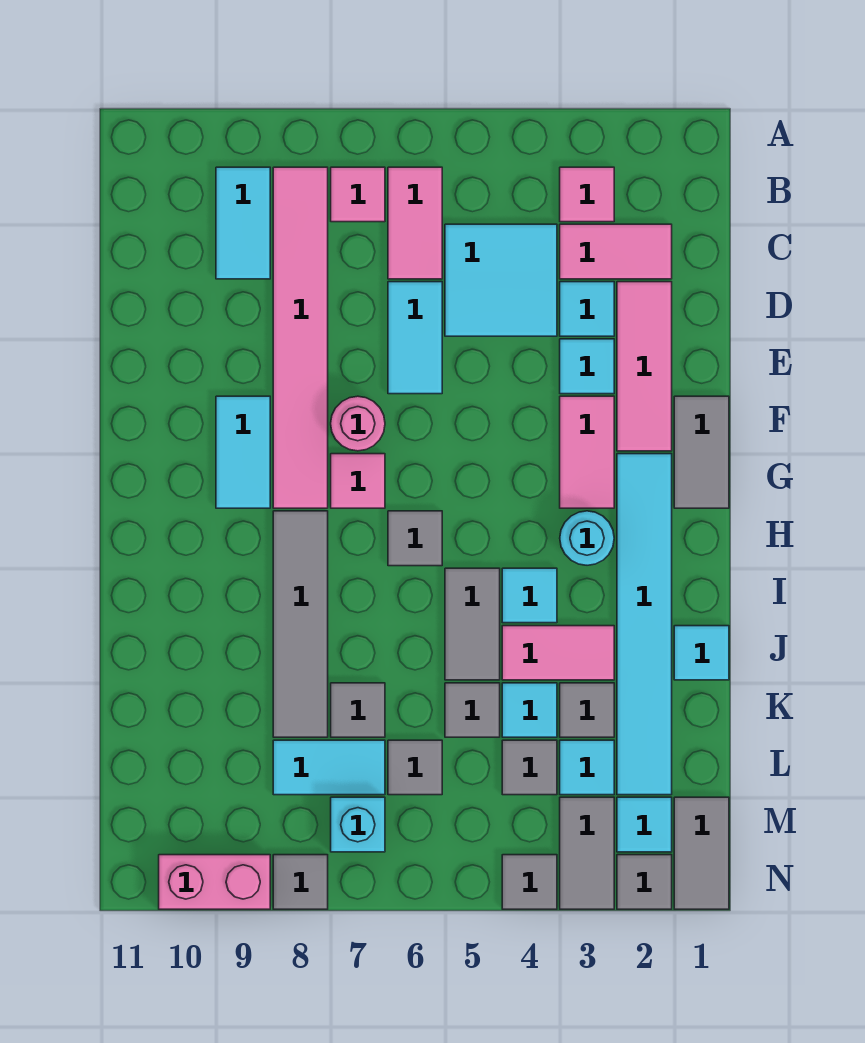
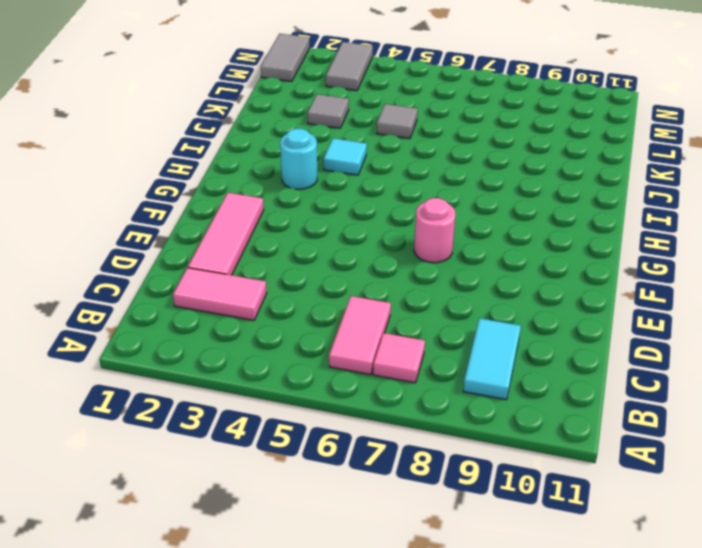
none -> pink 1x1 tile [560,167,614,222]
none -> pink 1x6 tile [273,167,328,508]
none -> cyan 2x2 tile [445,224,557,336]
none -> cyan 1x1 tile [560,282,614,336]

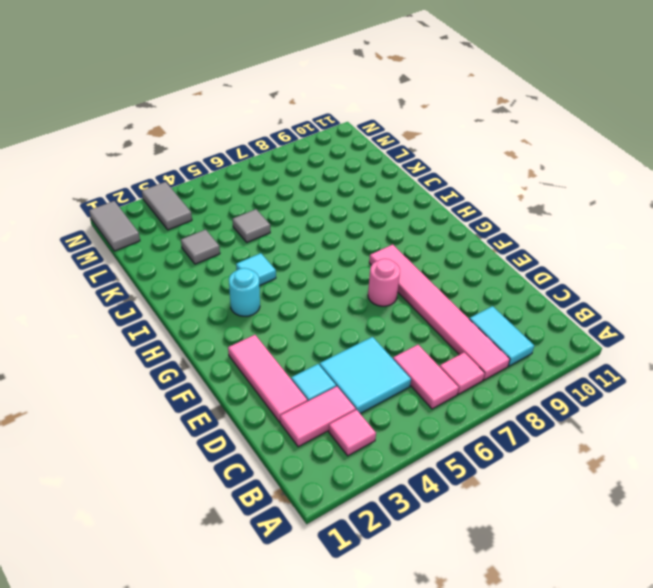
none -> cyan 1x2 tile [388,282,442,394]
none -> cyan 1x1 tile [560,339,614,394]
none -> grey 1x2 tile [674,396,729,508]
none -> pink 1x2 tile [560,396,614,508]

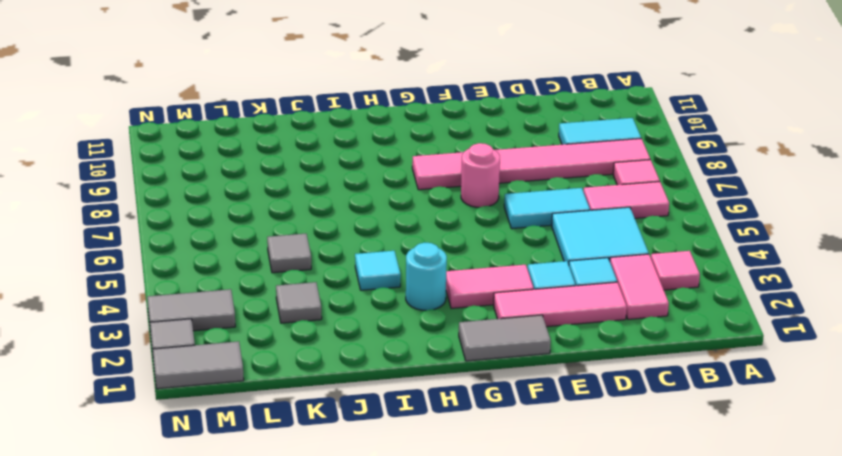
none -> cyan 1x2 tile [216,396,270,508]
none -> cyan 1x6 tile [617,454,672,795]
none -> pink 1x1 tile [331,454,385,508]
none -> grey 1x1 tile [388,511,442,566]

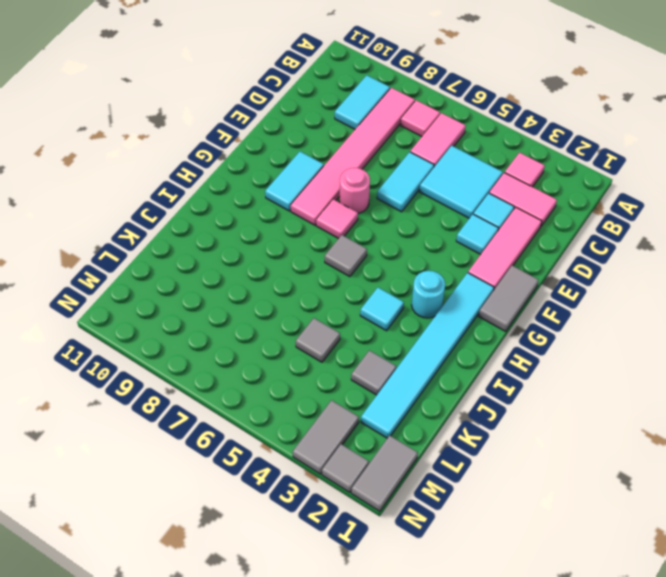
none -> pink 1x2 tile [560,396,614,508]
none -> grey 1x4 tile [273,511,328,737]
none -> grey 1x2 tile [445,568,500,680]
none -> cyan 1x1 tile [674,626,729,680]

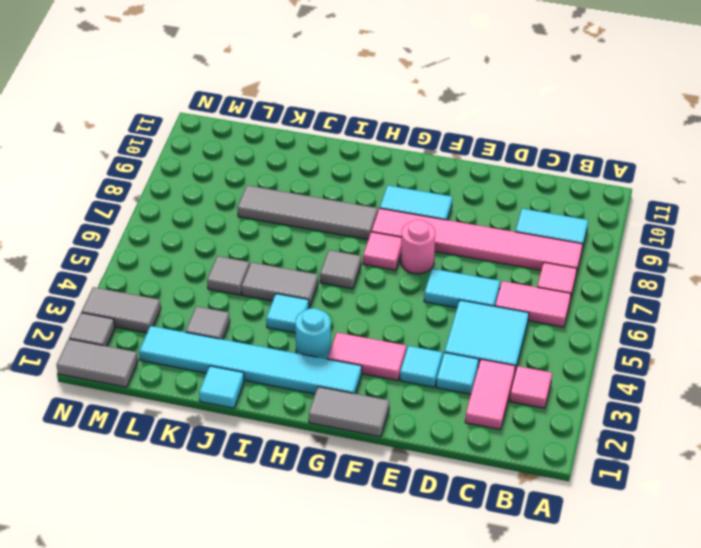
none -> pink 1x3 tile [617,282,672,451]
none -> pink 1x2 tile [502,626,614,680]
none -> cyan 1x1 tile [502,683,557,737]
none -> grey 1x1 tile [331,683,385,737]

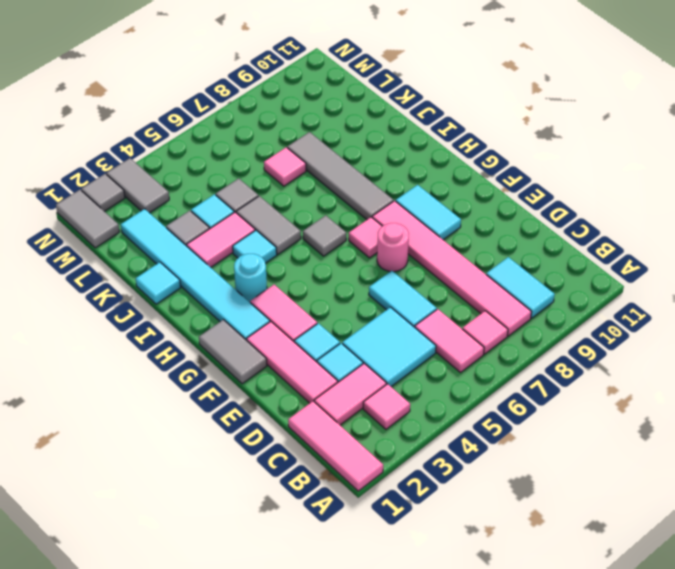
pink 1x3 tile [288,401,383,491] -> none
pink 1x1 tile [264,147,306,186] -> grey 1x1 tile [331,683,385,737]
none -> cyan 1x1 tile [560,740,614,795]
none -> grey 1x1 tile [502,740,557,795]
none -> grey 1x1 tile [388,740,442,795]
none -> cyan 1x2 tile [273,740,385,795]

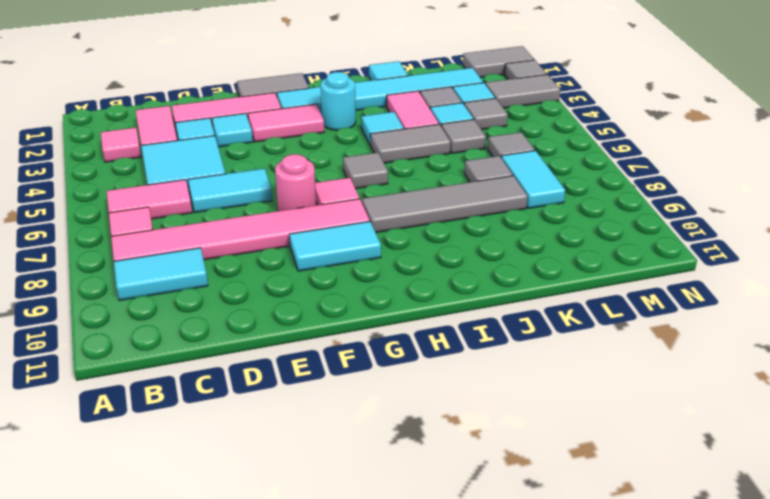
none -> cyan 1x1 tile [617,797,672,852]
none -> cyan 1x1 brick [331,797,385,852]
none -> grey 1x1 tile [502,855,557,909]
none -> grey 1x1 tile [273,855,328,909]

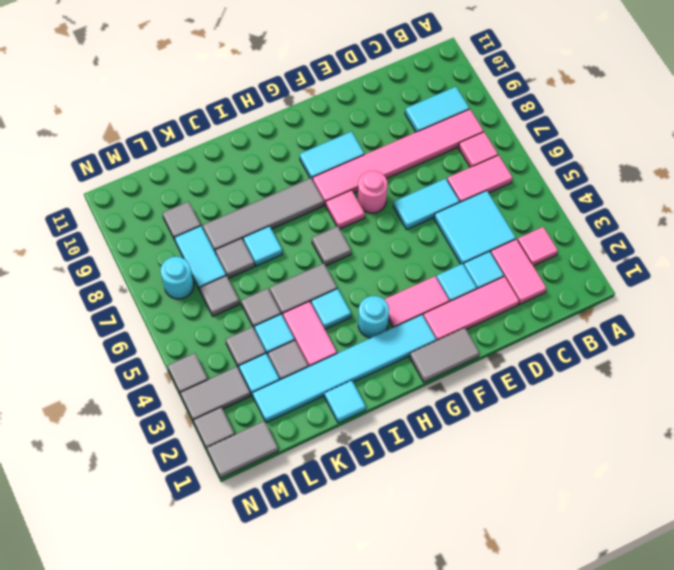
cyan 1x1 tile [243,226,282,266] -> cyan 1x1 tile moved to [617,797,672,852]
grey 1x1 tile [162,202,201,240] -> grey 1x1 tile moved to [273,855,328,909]
cyan 1x1 round brick [160,257,194,299] -> cyan 1x1 brick [331,797,385,852]
none -> pink 1x2 brick [159,855,270,909]

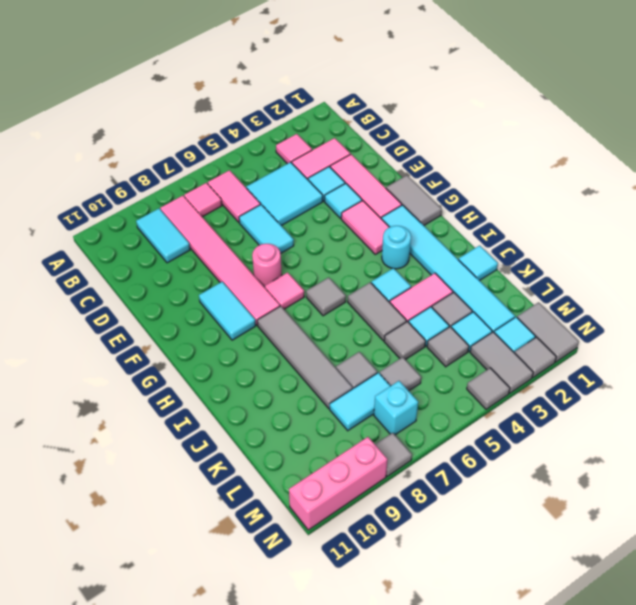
pink 1x3 brick [289,437,388,530] -> pink 1x2 brick [159,855,270,909]

